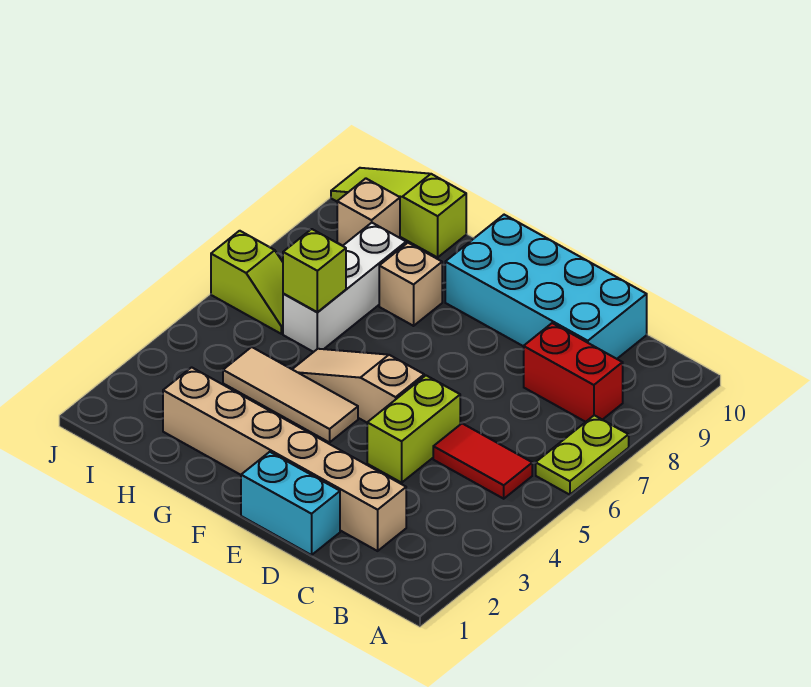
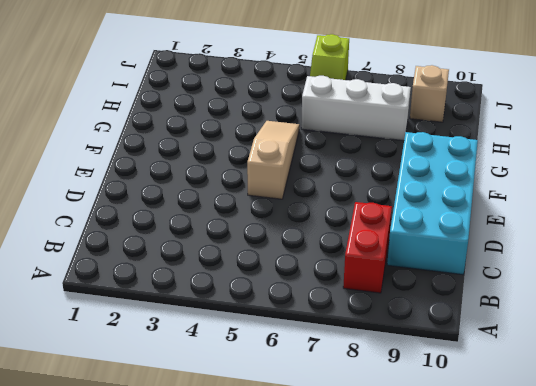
none -> lime 1x2 plate [536,415,629,495]
none -> red 1x2 tile [433,424,532,499]
none -> tan 1x6 brick [163,367,406,551]

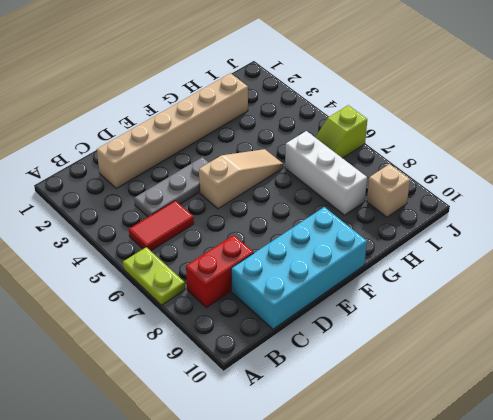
grey 1x3 plate [134,157,209,217] -> lime 1x2 brick [367,376,460,483]
none -> cyan 1x2 brick [241,452,340,555]
none -> tan 1x3 tile [223,347,358,443]
none -> tan 1x1 brick [379,243,442,326]

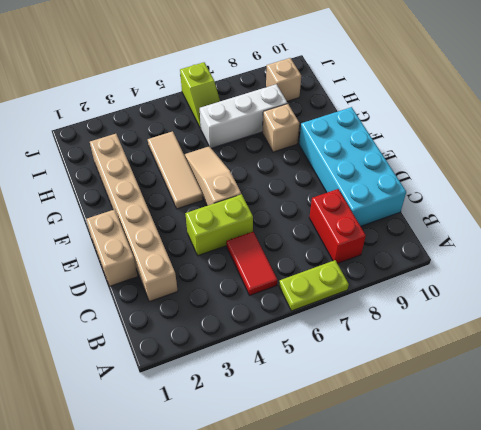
tan 1x2 brick [86,210,138,286] -> cyan 1x2 brick [241,452,340,555]
none -> lime 1x3 slope [331,168,466,257]
none -> lime 1x1 brick [283,229,346,312]

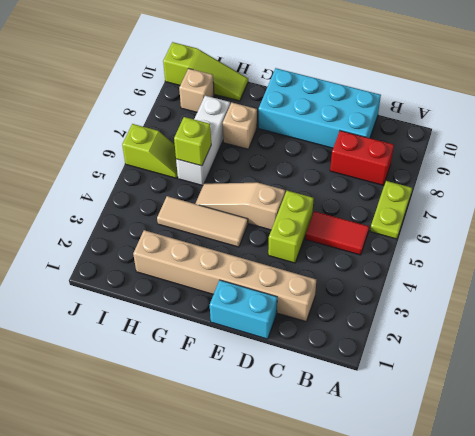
lime 1x3 slope [163,42,248,101] -> lime 1x3 slope turned to [331,168,466,257]

